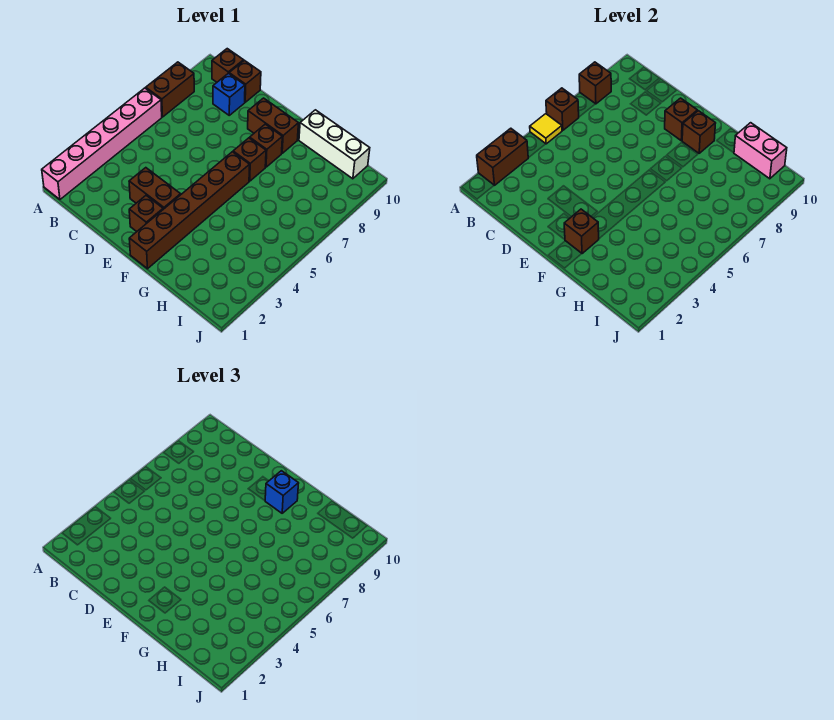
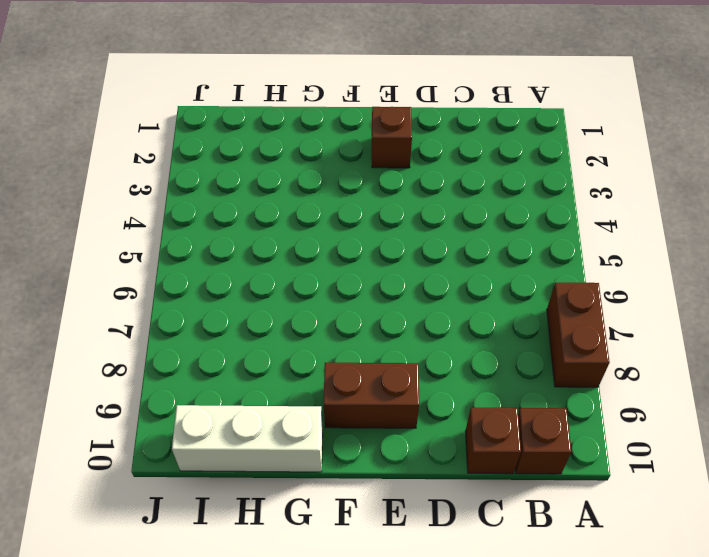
none -> pink 1x6 brick [42,88,162,199]
none -> blue 1x1 brick [213,73,245,115]
none -> brown 1x2 brick [129,168,181,209]

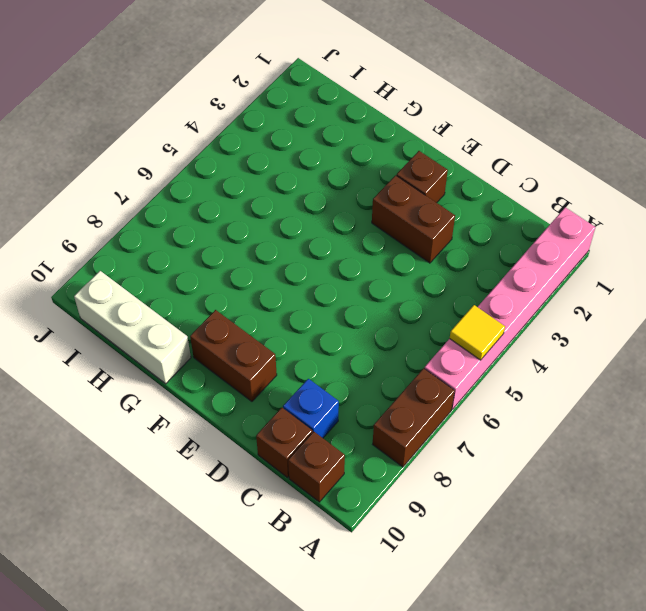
none -> brown 1x6 brick [129,152,250,269]
none -> brown 1x1 brick [233,138,266,181]
none -> brown 1x1 brick [250,124,282,167]

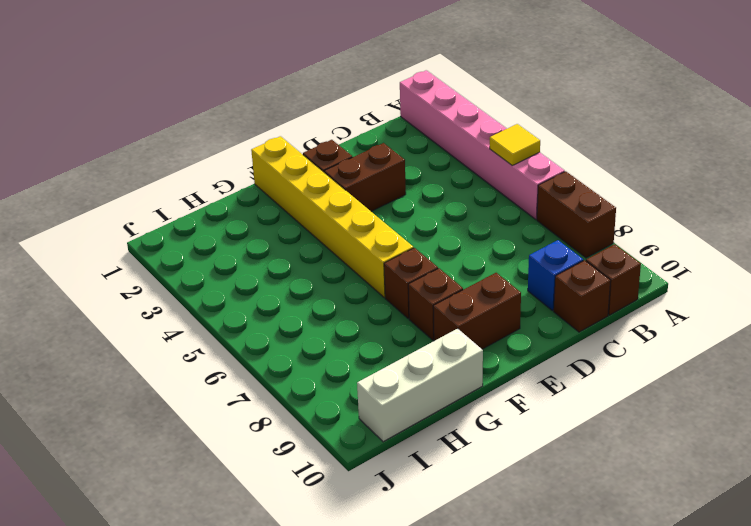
yellow 1x6 brick [251,136,413,297] -> brown 1x6 brick [129,152,250,269]
none -> brown 1x2 brick [477,128,528,185]
none -> brown 1x1 brick [546,88,579,131]
none -> brown 1x1 brick [579,62,611,104]

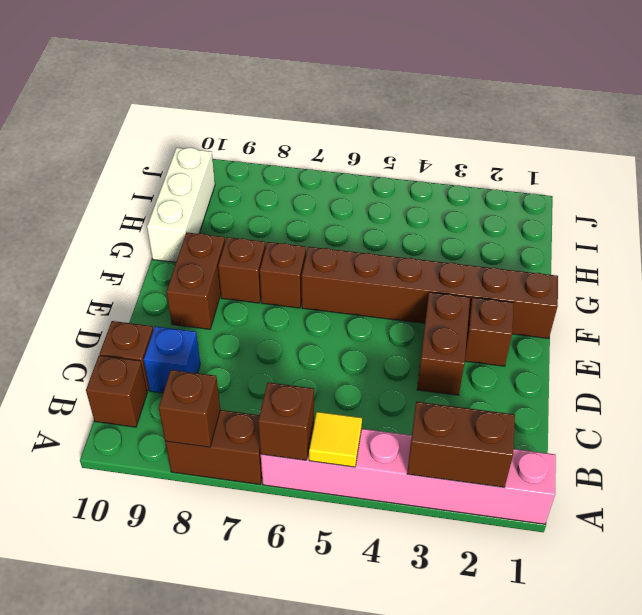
none -> brown 1x1 brick [665,98,697,141]
none -> brown 1x1 brick [564,209,599,254]
none -> brown 1x1 brick [682,111,716,153]

